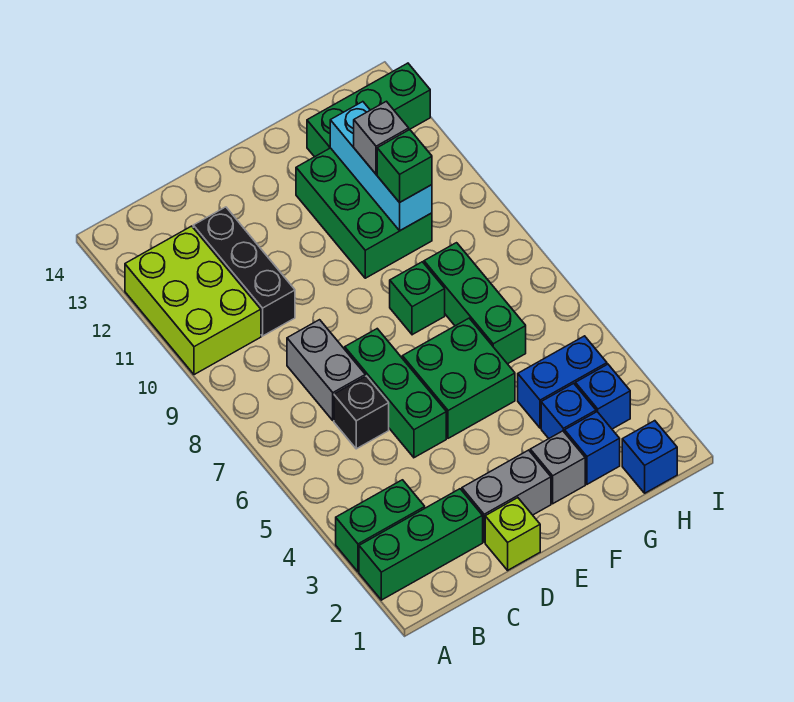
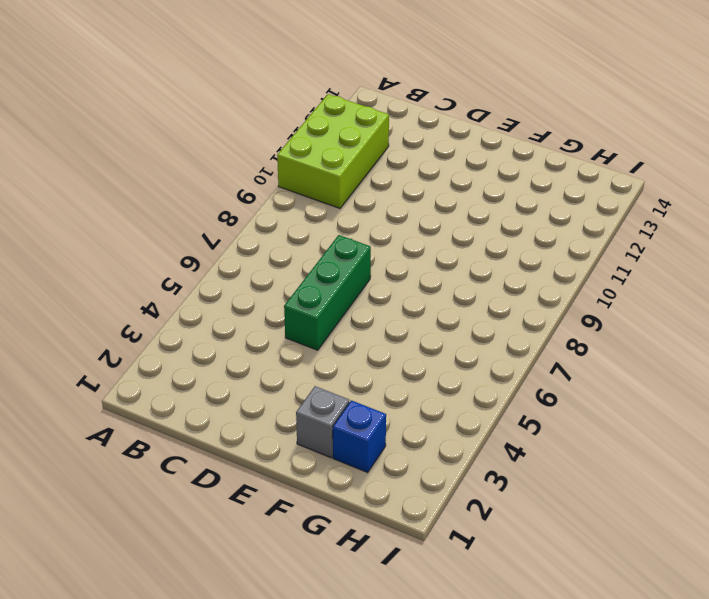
none -> green 1x3 brick [359,489,483,600]
none -> green 1x2 brick [336,480,425,572]
none -> black 1x1 brick [334,376,389,449]

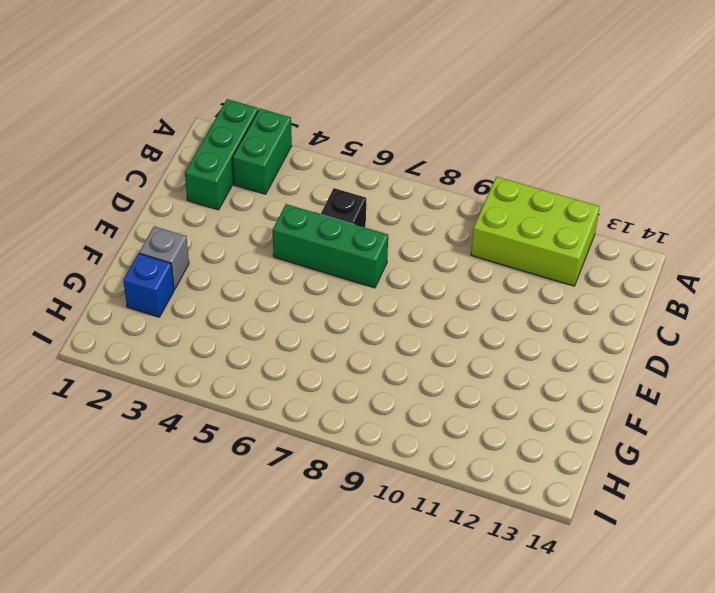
none -> grey 1x2 brick [287,320,365,420]
none -> black 1x3 brick [193,207,295,336]
none -> lime 1x1 brick [485,498,540,570]

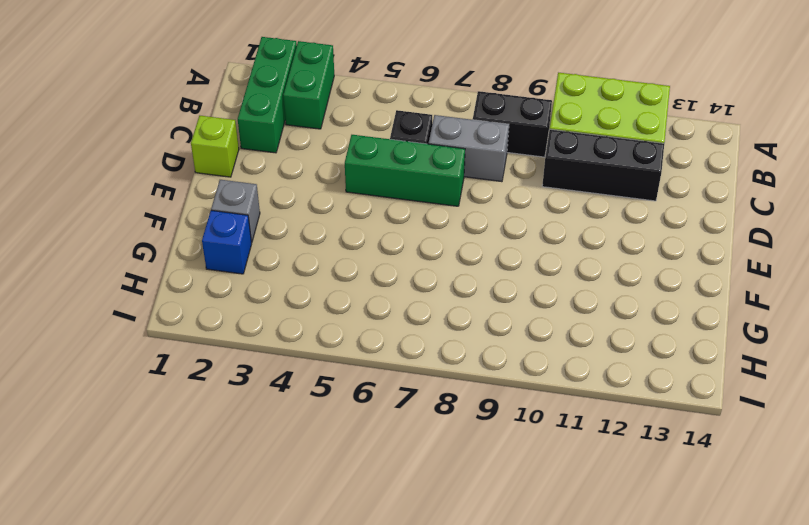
black 1x2 brick [473,91,552,157] -> none
none -> grey 1x2 brick [462,450,551,542]
none -> green 2x2 brick [402,318,515,438]
none -> green 1x1 brick [390,262,445,335]

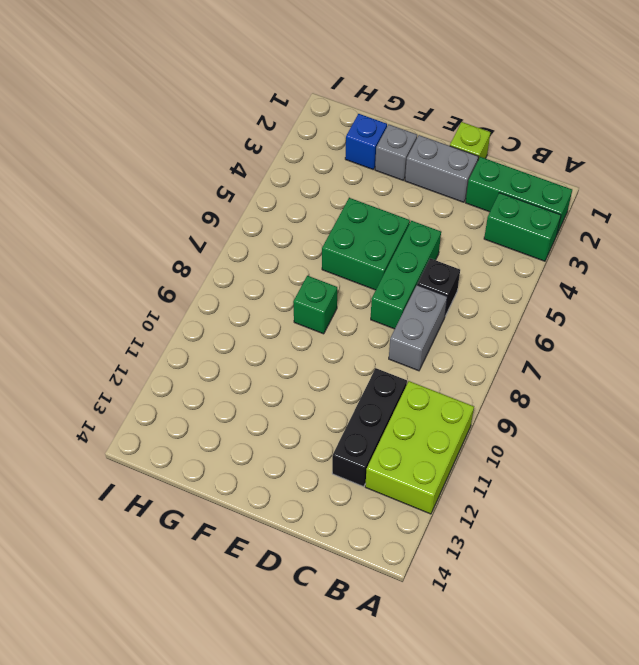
none -> green 2x3 brick [296,148,432,278]
none -> blue 1x1 brick [541,383,596,438]
none -> blue 1x2 brick [518,336,607,428]

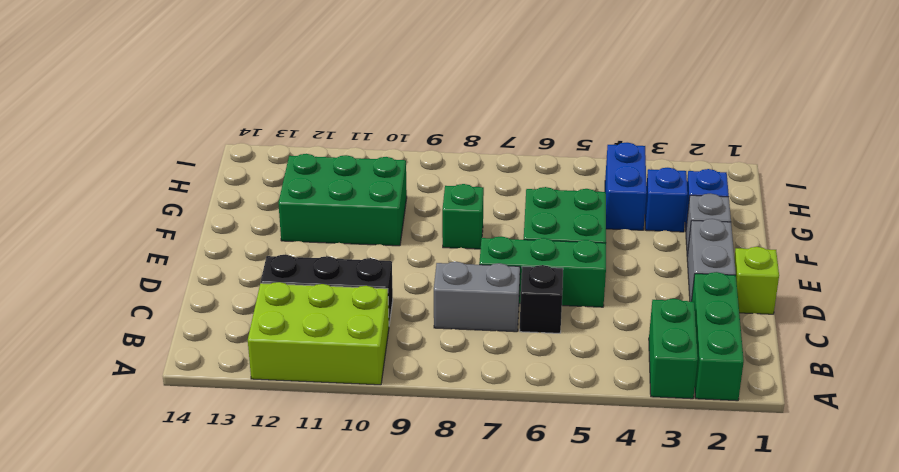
none -> green 1x3 brick [424,243,526,364]
none -> green 1x3 brick [307,63,430,157]
none -> blue 1x1 brick [622,421,677,493]

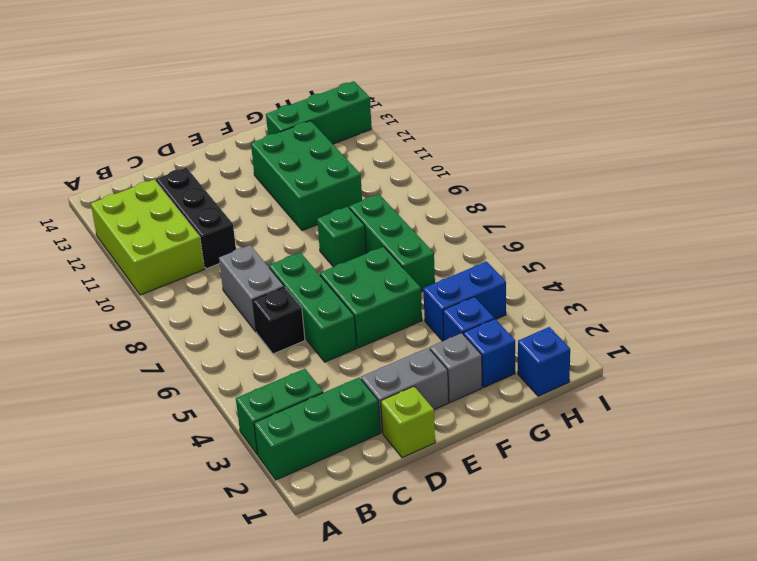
none -> blue 1x1 brick [575,364,630,429]
none -> cyan 1x3 brick [330,102,432,231]
none -> green 1x1 brick [377,130,432,203]

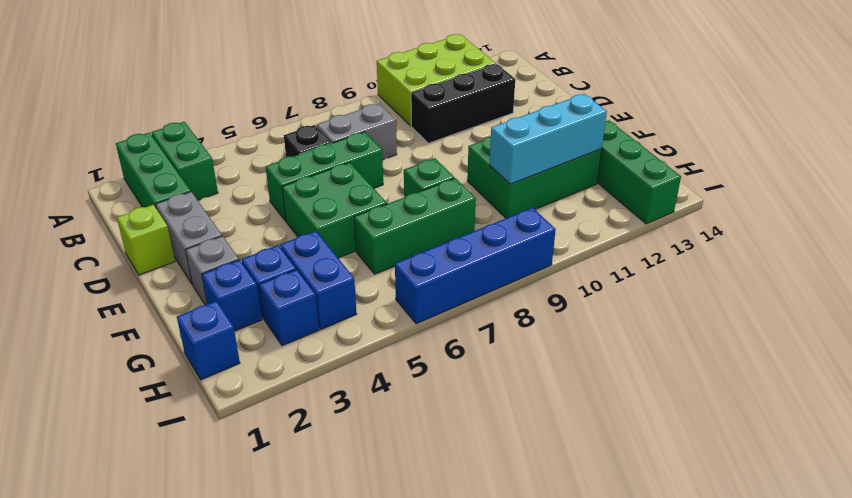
blue 1x4 brick [395,208,556,324] -> none
none -> green 1x1 brick [377,130,432,203]
none -> grey 1x1 brick [354,101,409,174]

